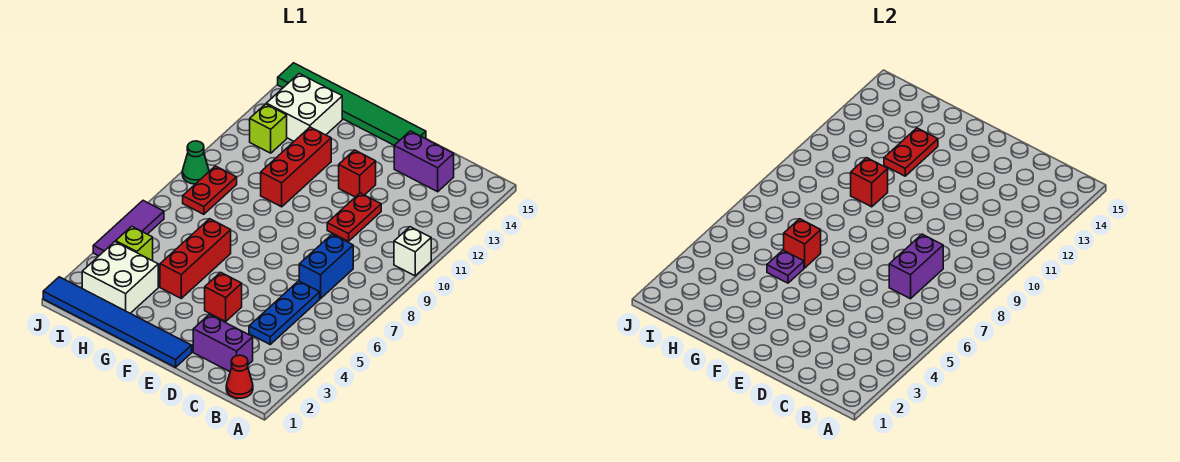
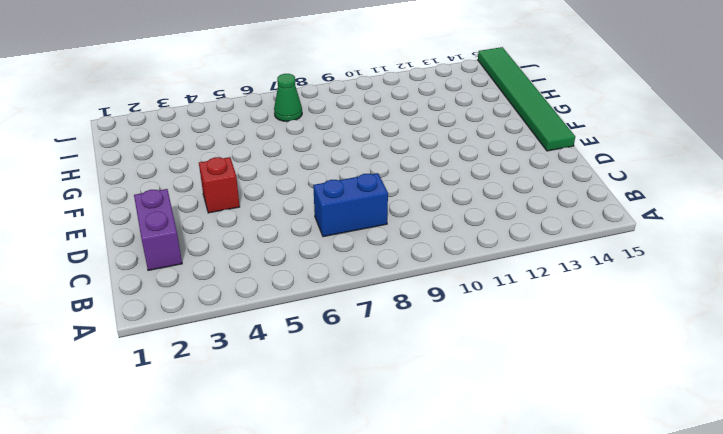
green 1x1 cone [274,74,302,122] -> green 1x1 cone moved to [182,141,209,184]
none -> white 1x1 brick [394,227,431,276]
none -> red 1x1 cone [226,355,253,398]
none -> blue 1x3 plate [249,281,320,344]

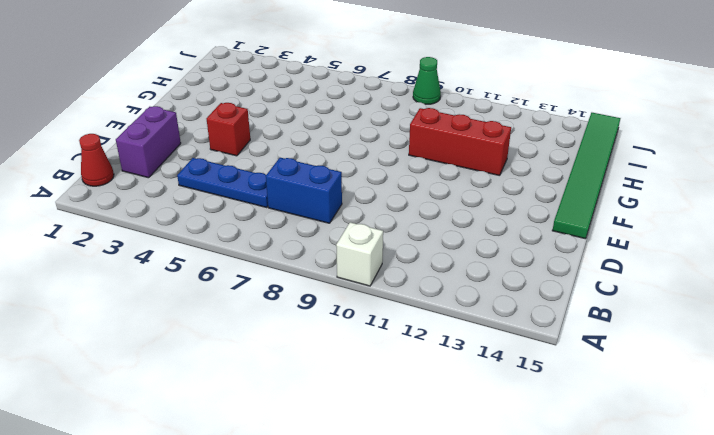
none -> purple 1x2 brick [394,131,454,192]
none -> red 1x2 plate [327,193,381,241]
none -> blue 1x6 tile [43,277,192,367]

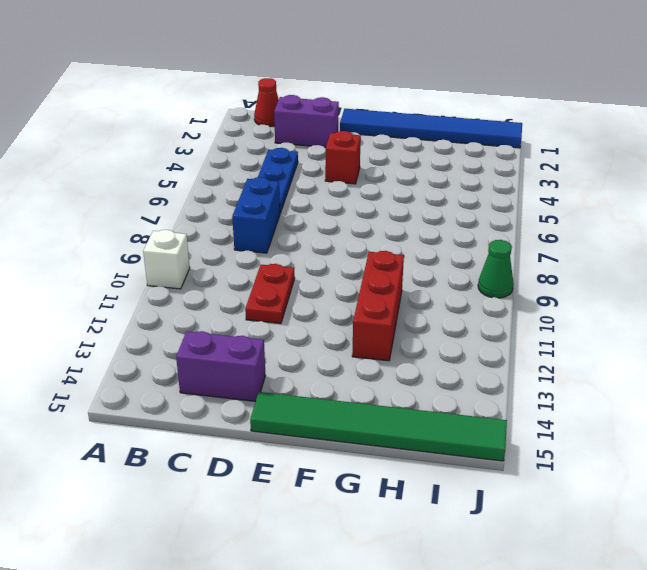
none -> red 1x1 brick [339,150,376,197]
none -> red 1x3 brick [160,219,231,298]
none -> white 2x2 brick [82,242,158,313]

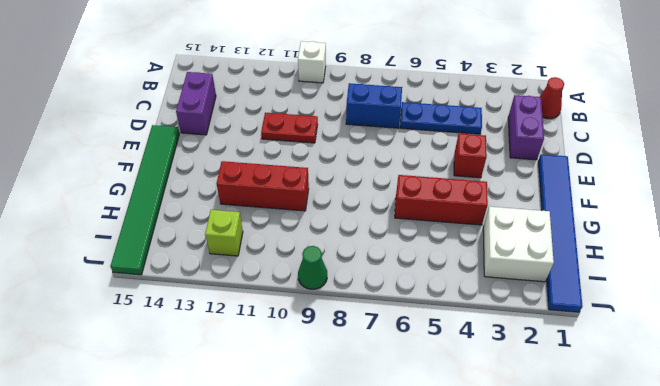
none -> red 1x1 brick [339,150,376,197]
none -> white 2x2 brick [266,74,342,141]
none -> lime 1x1 brick [116,226,153,261]

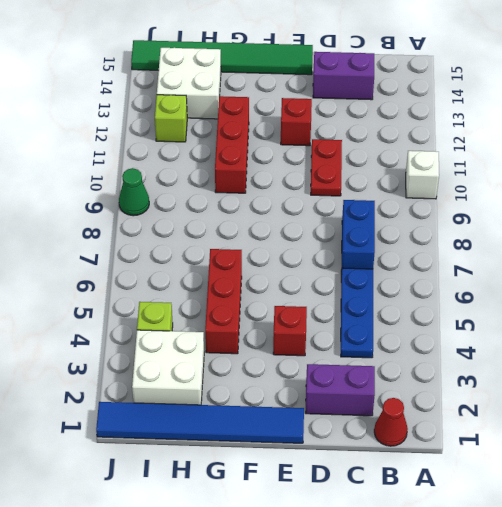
none -> red 1x2 plate [183,166,237,214]
none -> purple 1x3 tile [93,201,164,256]
none -> purple 1x2 brick [889,234,943,299]

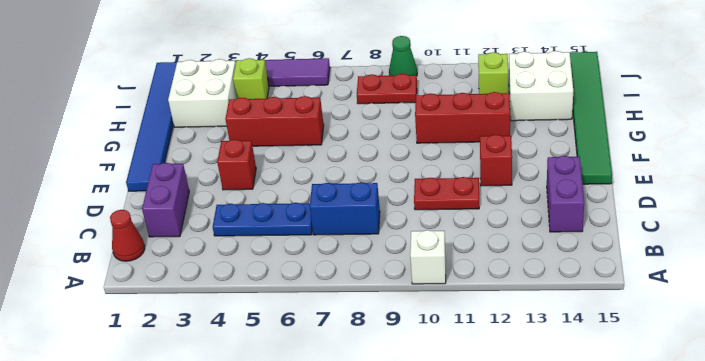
none -> purple 1x2 brick [889,234,943,299]
none -> purple 1x1 plate [767,250,804,283]
none -> red 1x1 brick [784,219,821,268]

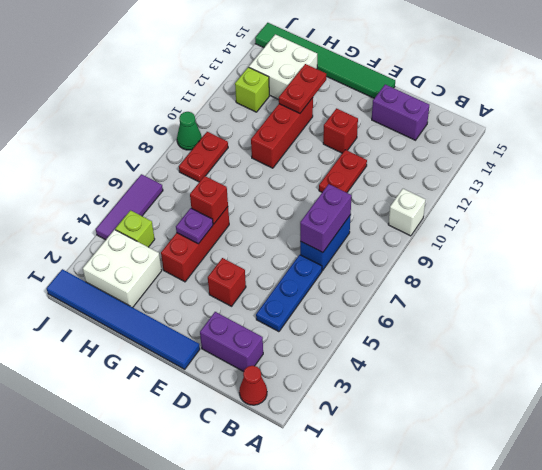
none -> red 1x1 brick [851,158,888,207]

